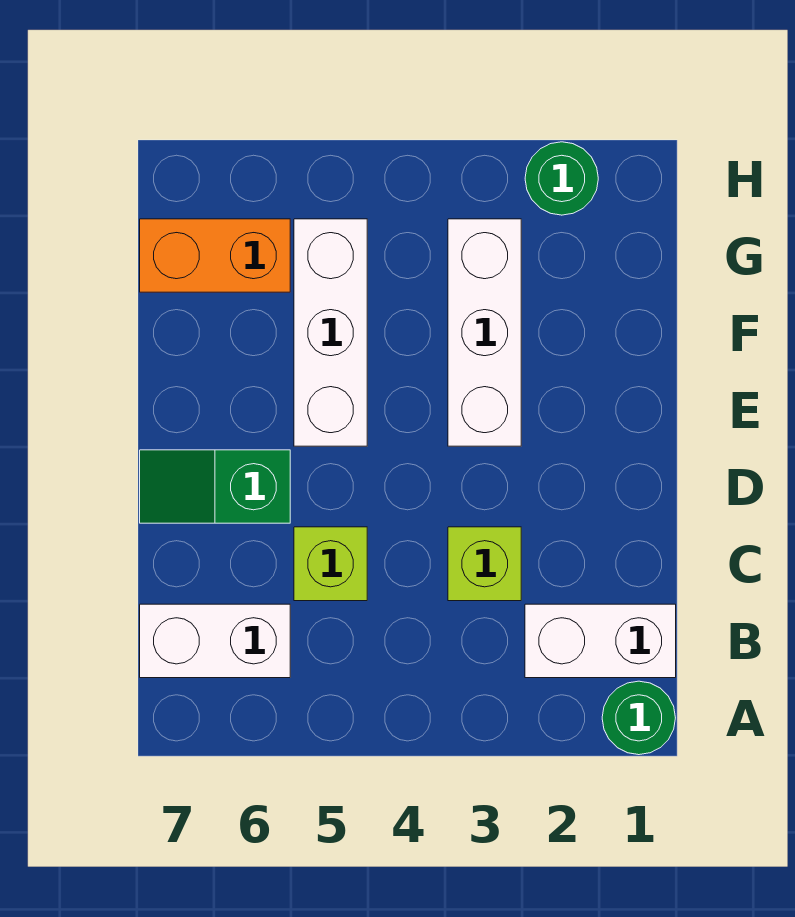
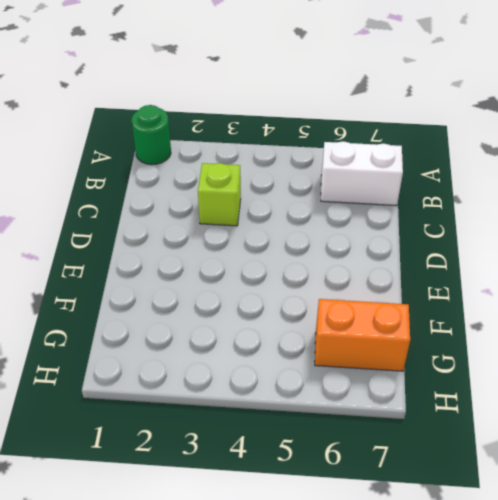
none -> white 1x2 brick [525,604,676,678]
none -> lime 1x1 brick [294,527,367,601]

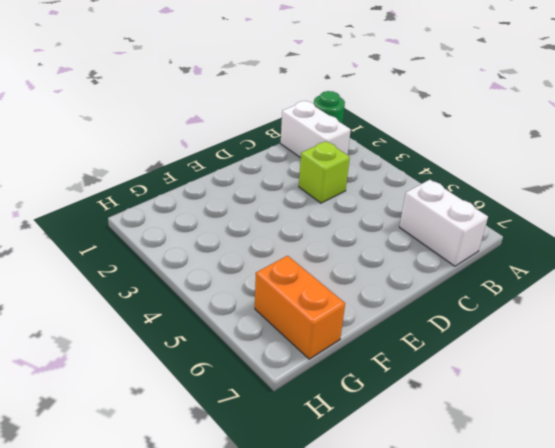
none -> lime 1x1 brick [294,527,367,601]
none -> green 1x2 slope [140,450,290,523]

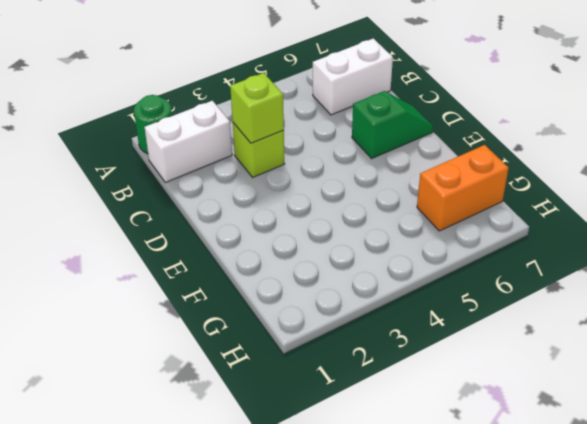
lime 1x1 brick [230,73,284,143] -> lime 1x1 brick moved to [294,527,367,601]
none -> white 1x3 brick [448,219,521,446]
none -> white 1x3 brick [294,219,367,446]

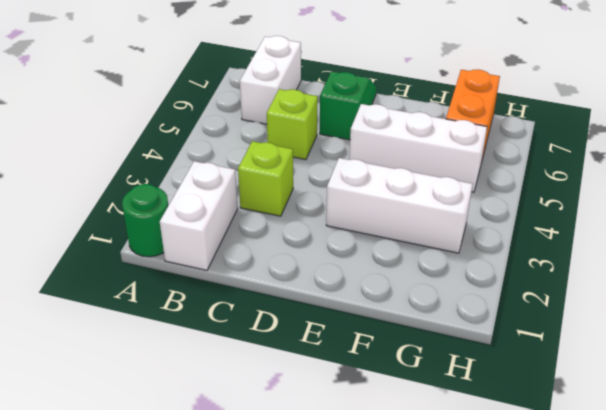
none -> green 1x1 round brick [525,142,598,215]

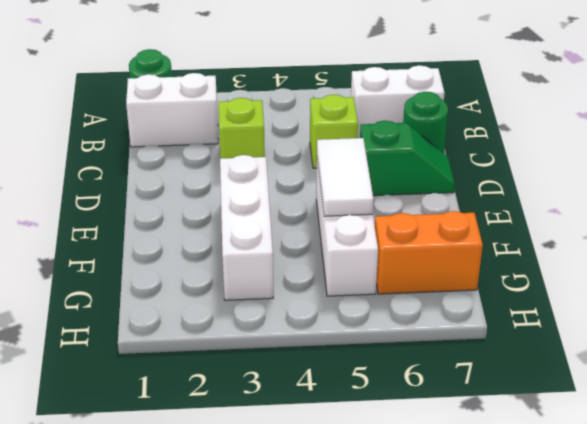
green 1x1 round brick [403,92,448,153] -> green 1x1 round brick moved to [525,142,598,215]
white 1x2 tile [317,138,373,216] -> none

